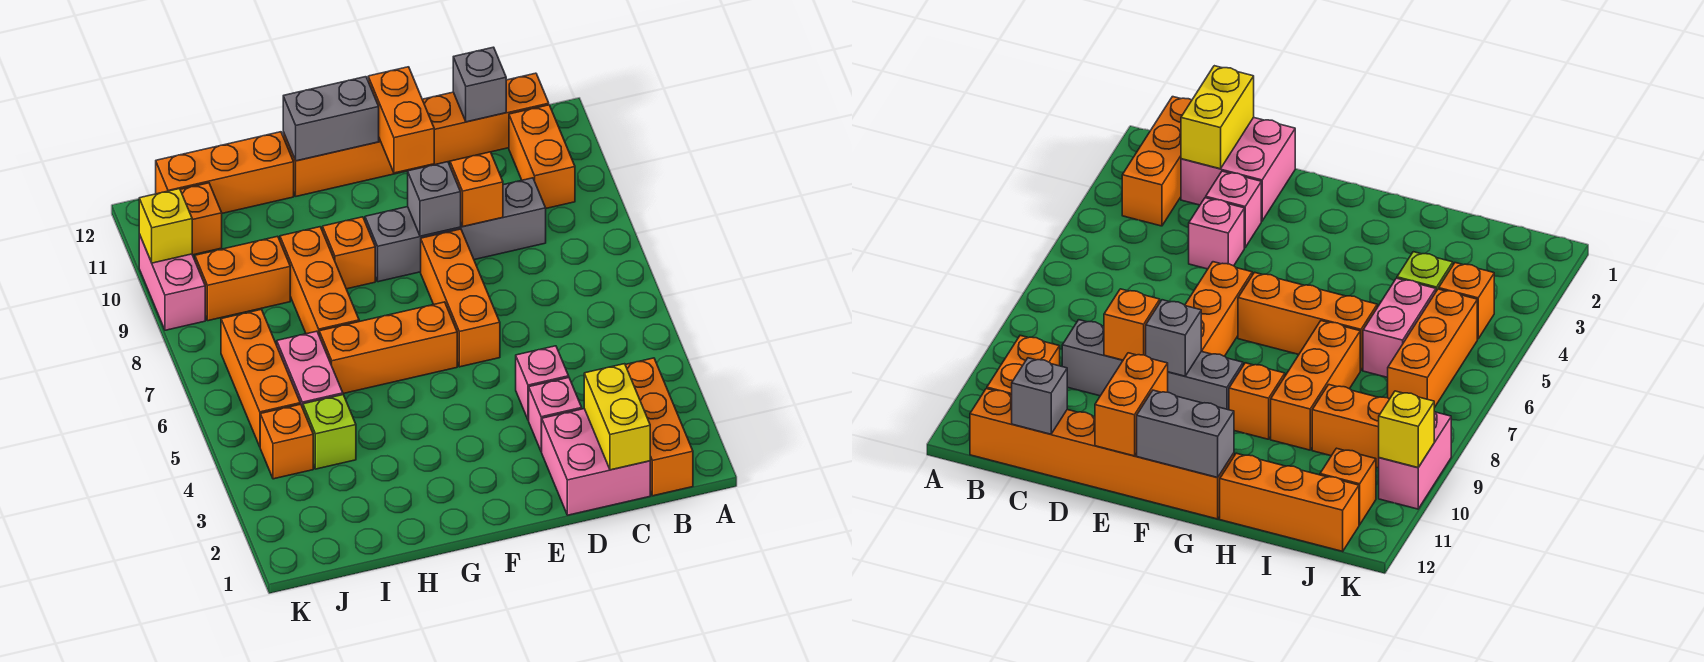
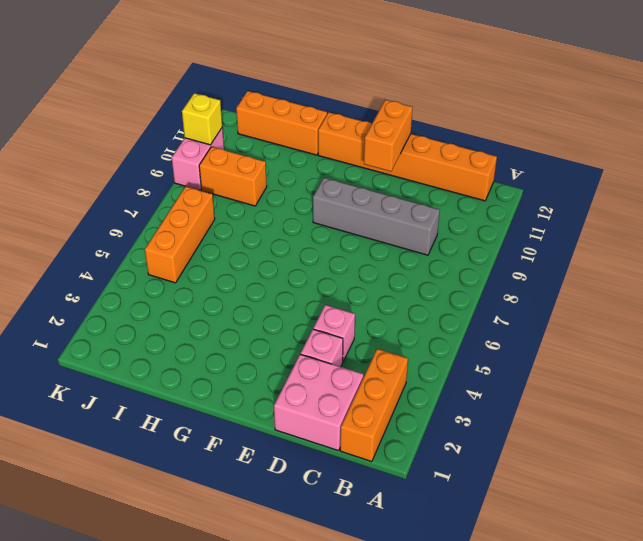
none -> orange 1x2 brick [509,105,575,208]
none -> orange 1x3 brick [421,229,500,367]
none -> orange 1x3 brick [319,302,457,394]

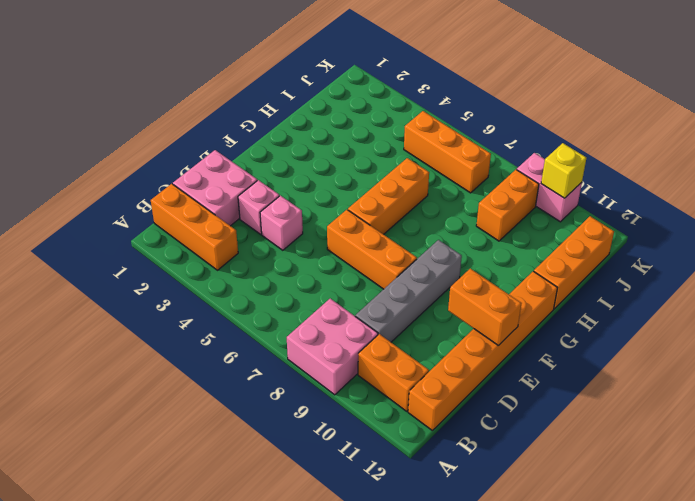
pink 2x2 brick [287,299,378,395] -> none
none -> orange 1x1 brick [323,217,375,289]
none -> orange 1x3 brick [280,227,359,334]
none -> lime 1x1 brick [303,395,356,469]

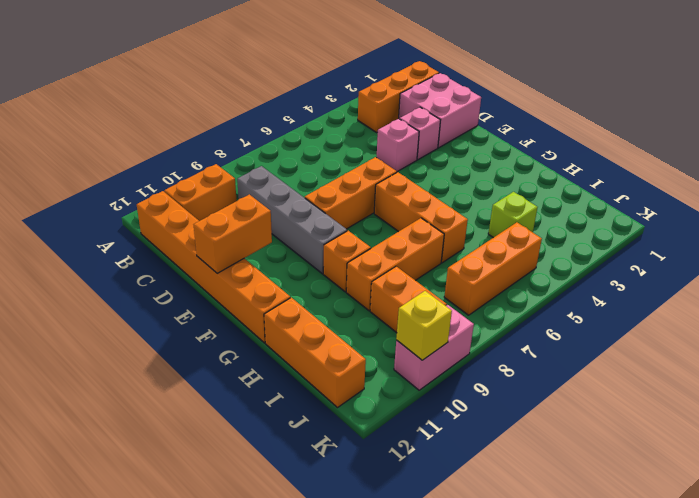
none -> pink 1x2 brick [277,331,343,408]
none -> orange 1x1 brick [260,404,313,479]
none -> orange 1x1 brick [180,183,222,255]

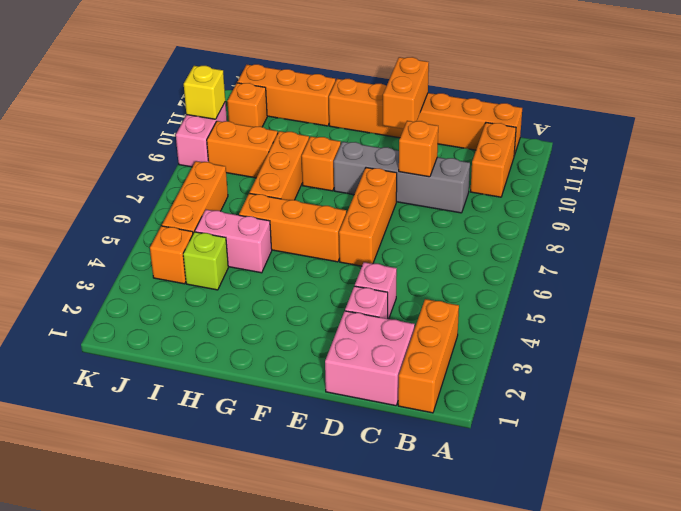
pink 1x2 brick [195,210,272,273] -> pink 1x2 brick turned to [277,331,343,408]
none -> yellow 1x2 brick [584,364,650,470]
none -> grey 1x1 brick [453,47,506,122]
none -> grey 1x1 brick [408,162,461,236]

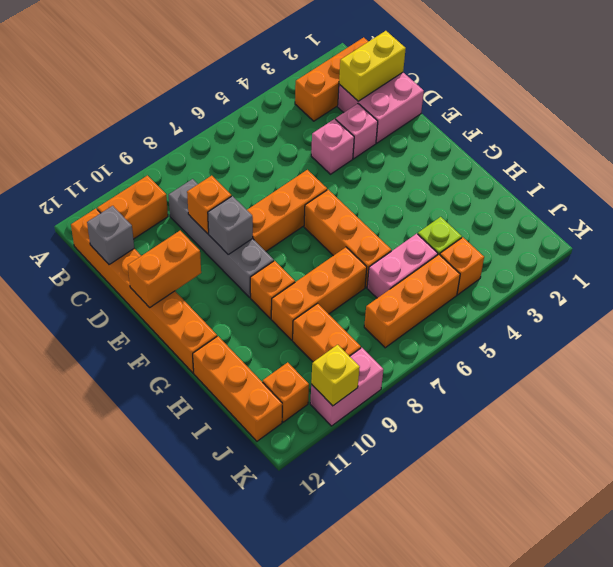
none -> grey 1x2 brick [283,77,379,161]

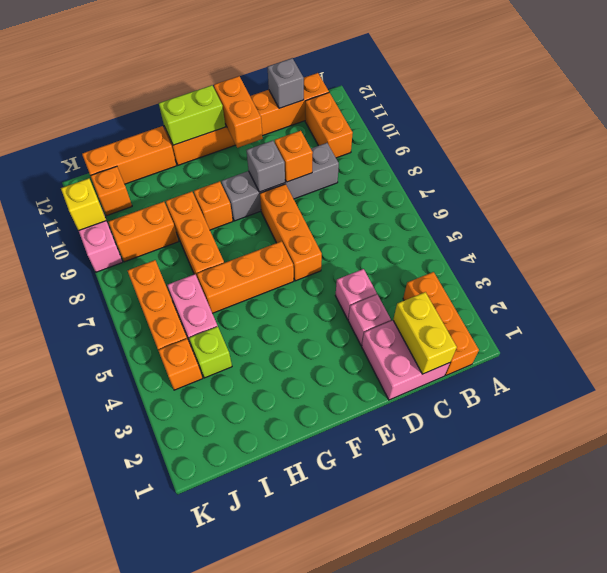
lime 1x2 brick [159,85,225,145] -> grey 1x2 brick [283,77,379,161]

